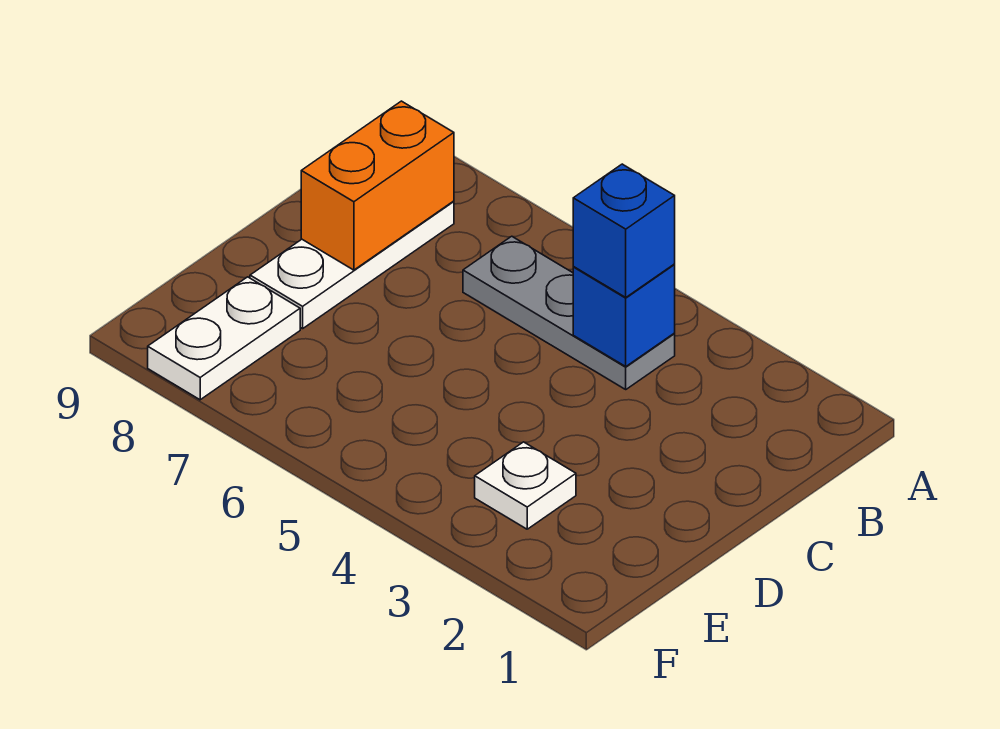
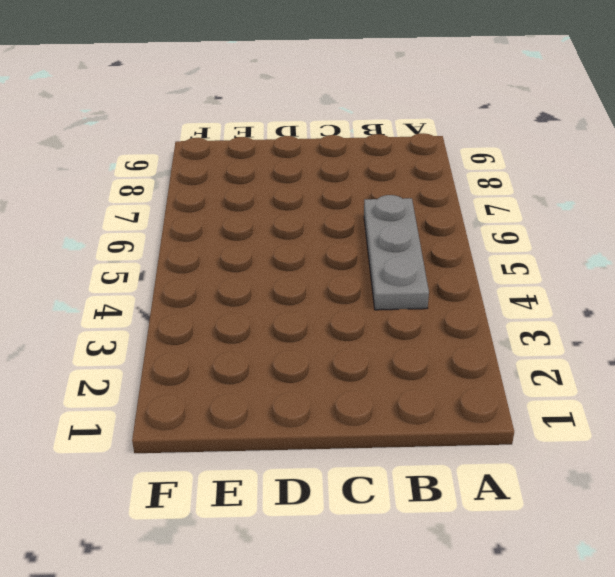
none -> white 1x3 plate [250,201,454,329]
none -> white 1x1 plate [475,442,576,529]

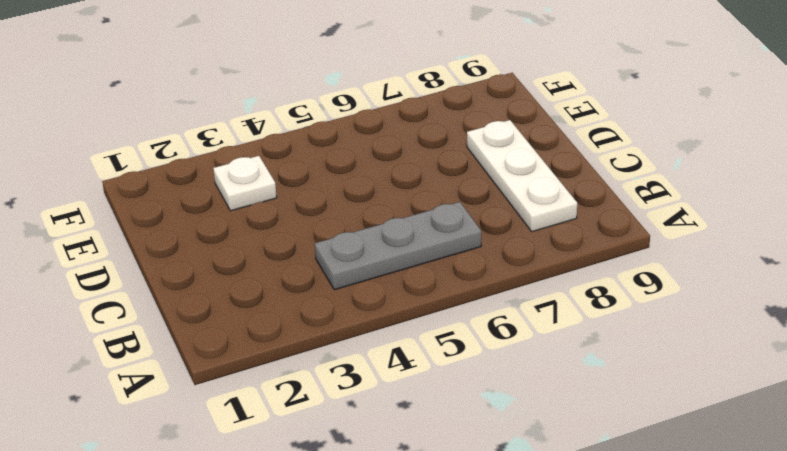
none -> white 1x2 plate [148,277,300,400]
none -> blue 1x1 brick [573,265,675,366]

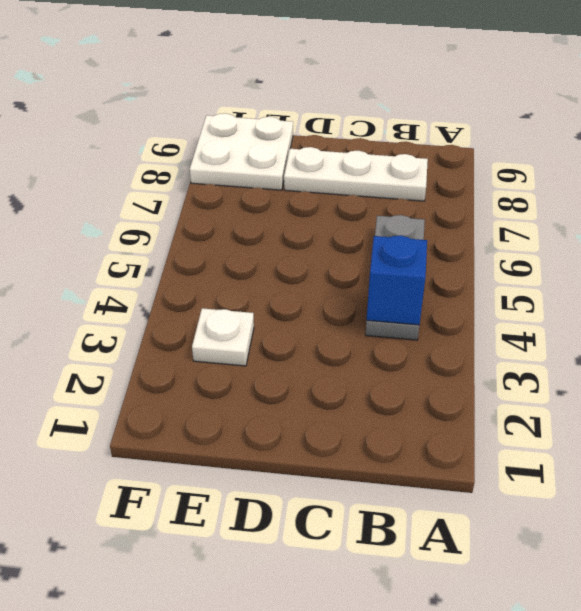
white 2x2 plate [190,113,293,190] -> white 1x2 plate [148,277,300,400]
none -> orange 1x2 brick [301,101,454,270]
none -> blue 1x1 brick [573,164,675,297]

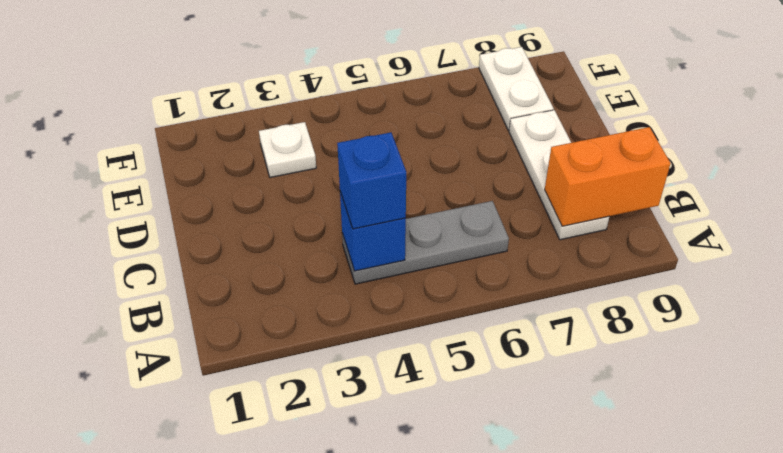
orange 1x2 brick [545,127,671,226] -> orange 1x2 brick turned to [301,101,454,270]

